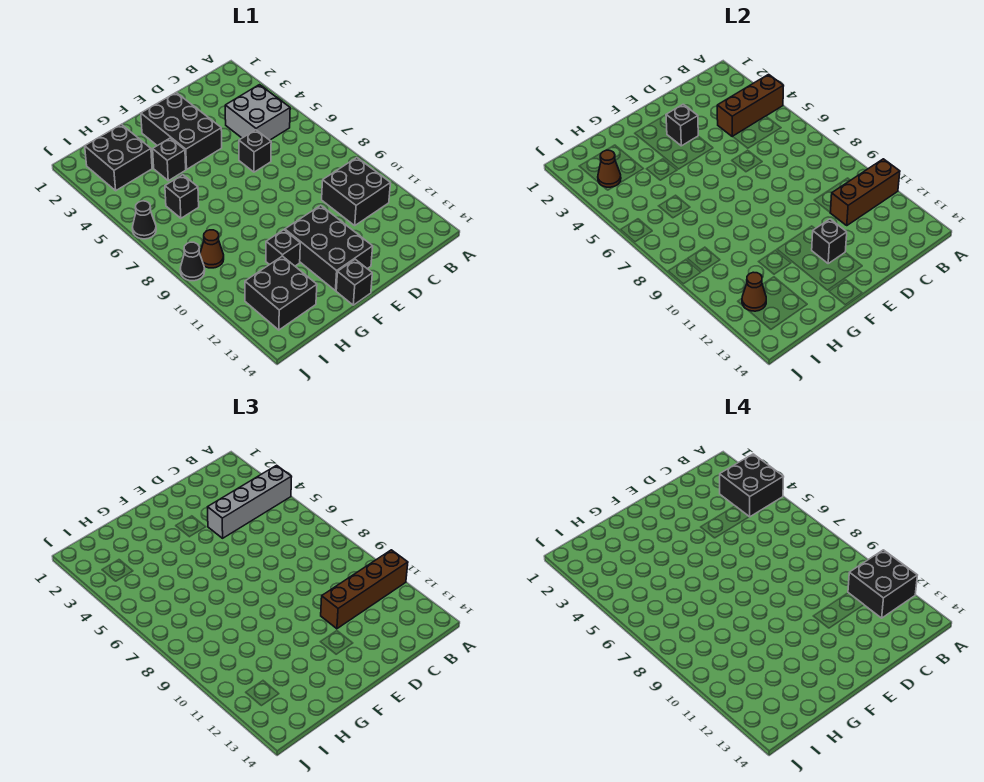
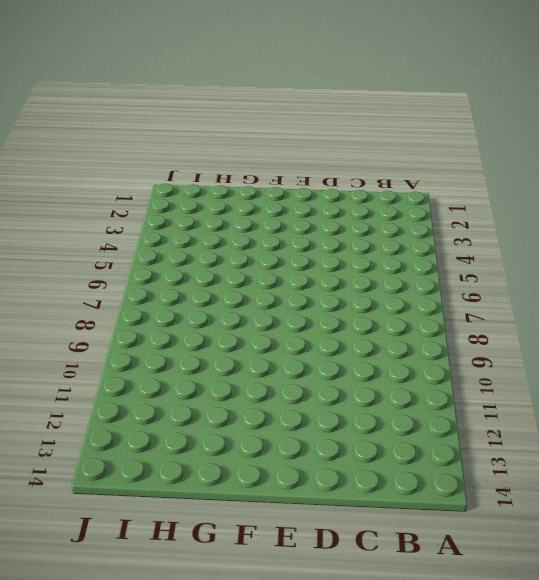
none -> grey 2x2 brick [225,85,290,140]
none -> black 2x2 brick [322,158,391,225]
none -> black 1x1 brick [239,130,271,172]

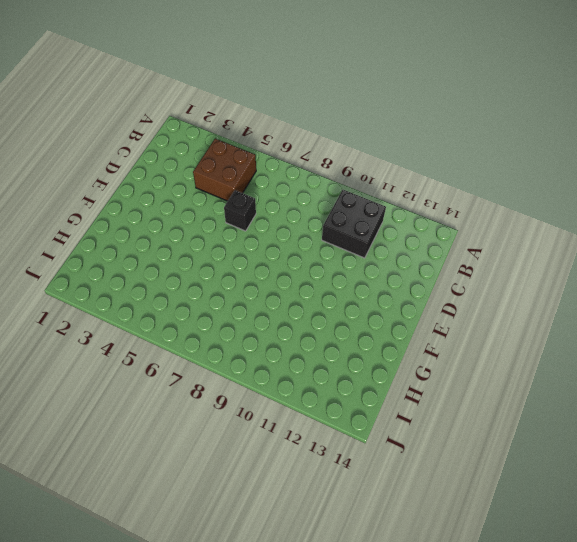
brown 2x2 brick [193,139,256,201] -> grey 2x2 brick [225,85,290,140]
none -> black 2x3 brick [141,93,222,169]
none -> black 2x3 brick [285,205,373,291]
none -> black 1x1 brick [336,259,372,305]

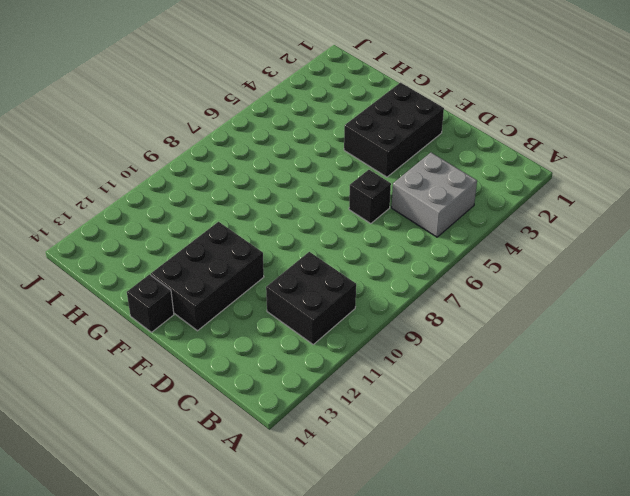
none -> black 1x1 brick [153,138,186,181]
none -> black 1x1 brick [266,230,300,266]
none -> black 2x2 brick [85,124,152,191]

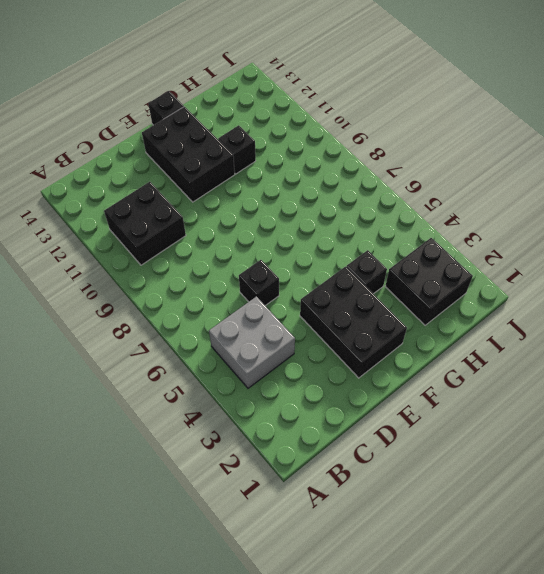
none -> black 1x1 brick [165,175,199,218]
none -> black 2x2 brick [245,256,317,330]
none -> brown 1x1 cone [200,230,224,268]

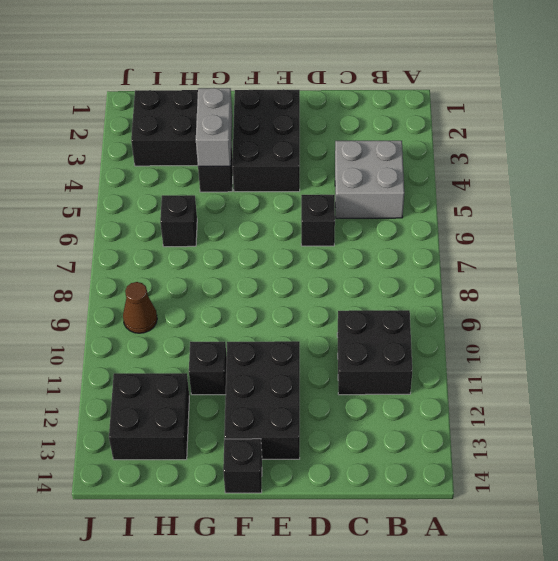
grey 1x2 brick [196,88,232,166] -> none
none -> black 1x1 cone [133,201,156,239]
none -> black 1x1 cone [180,242,205,281]
none -> brown 1x3 brick [717,74,784,137]

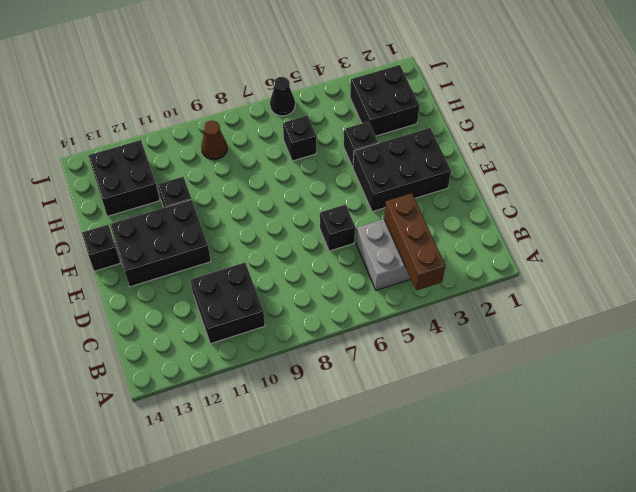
none -> black 1x1 cone [180,242,205,281]
none -> brown 1x3 brick [830,159,900,225]
none -> black 1x1 brick [666,104,698,146]

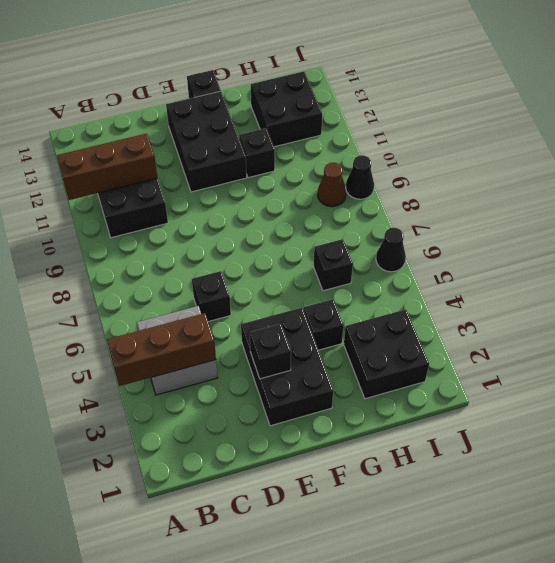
none -> black 1x1 brick [812,219,847,263]
none -> brown 1x1 cone [598,150,621,187]
none -> brown 1x1 cone [742,272,766,311]

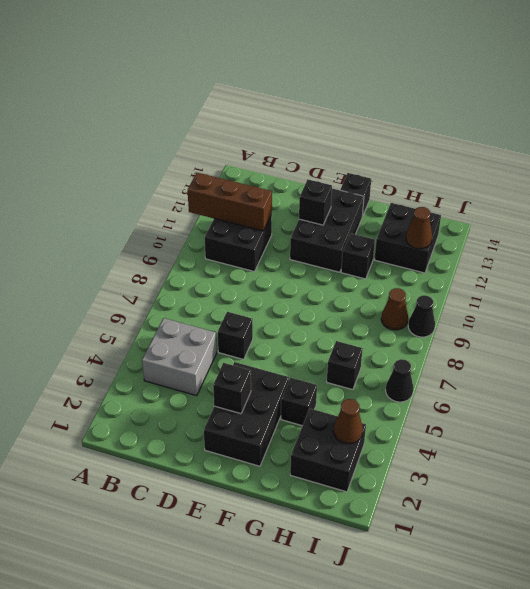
none -> brown 1x3 brick [717,74,784,137]
none -> grey 1x4 brick [208,465,292,538]
none -> brown 1x4 brick [321,550,408,629]

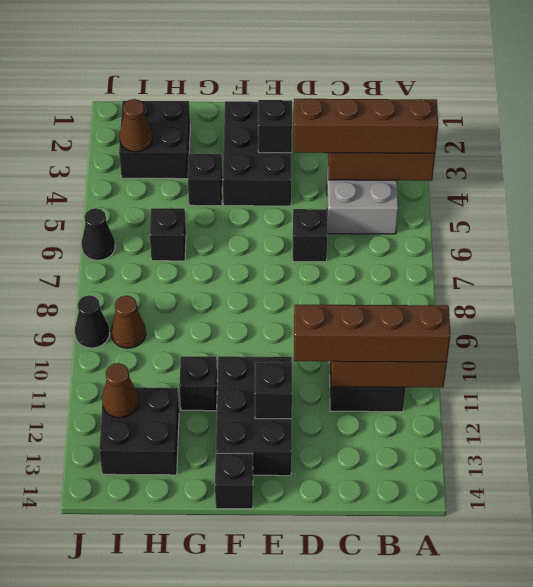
brown 1x4 brick [294,98,438,153] -> grey 1x4 brick [208,465,292,538]
none -> black 2x2 brick [720,454,784,517]
none -> black 2x2 brick [848,550,917,618]

